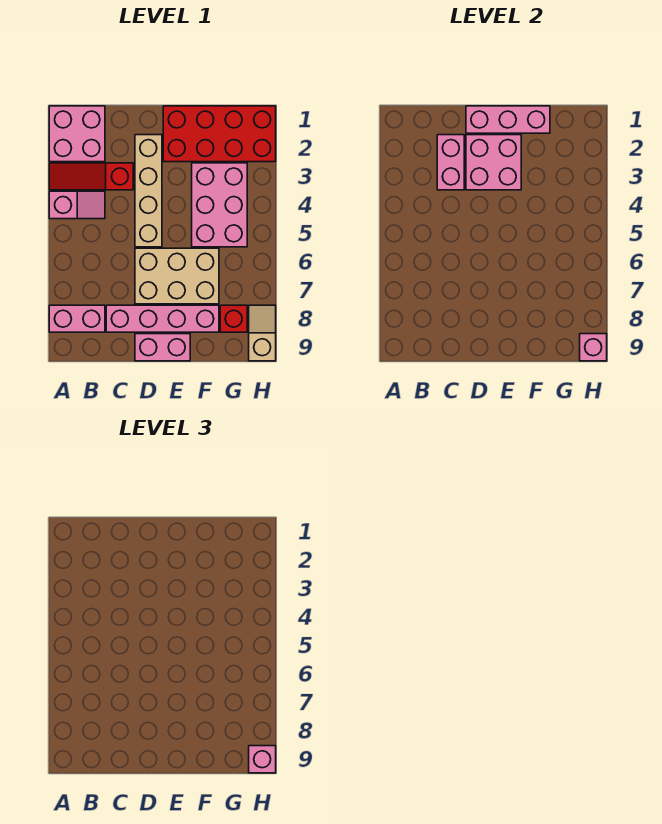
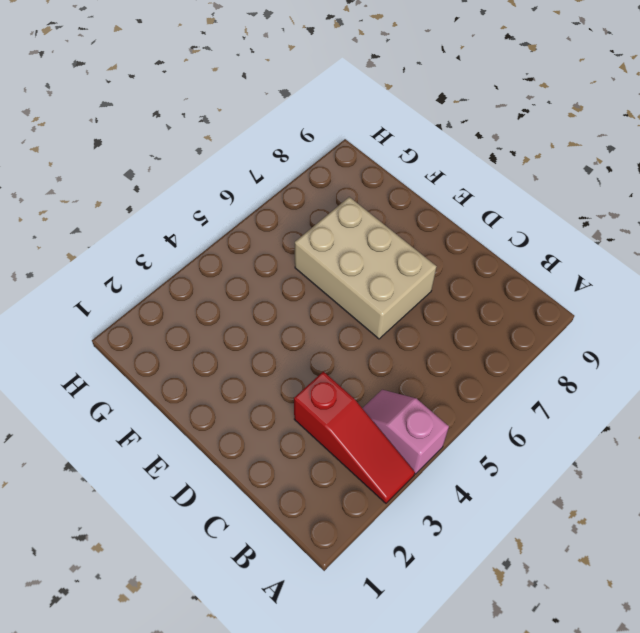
none -> pink 2x2 brick [49,106,105,162]
none -> pink 1x2 brick [49,305,105,332]
none -> pink 1x4 brick [106,305,219,332]

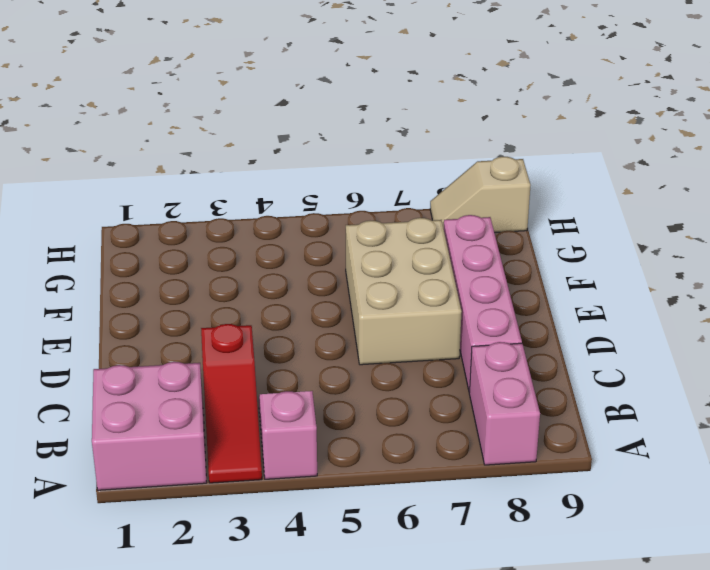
none -> tan 1x4 brick [135,135,162,247]
none -> pink 1x2 brick [135,334,190,361]
none -> red 2x4 brick [163,106,276,162]

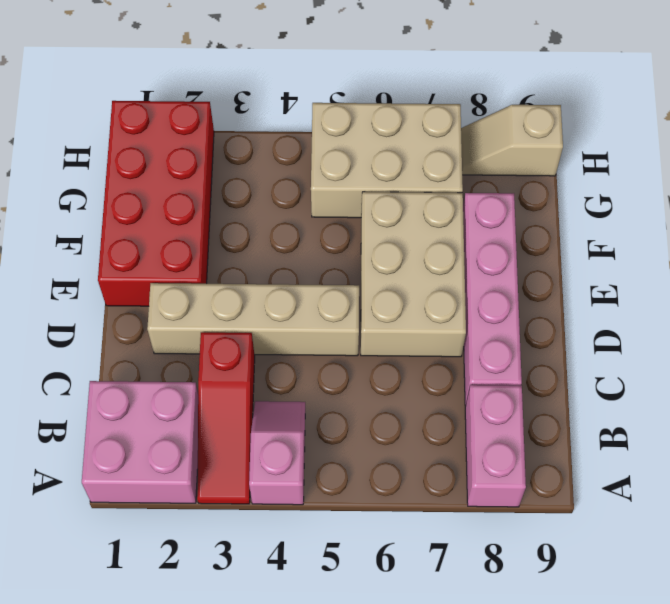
tan 2x3 brick [311,103,463,218] -> pink 2x3 brick [192,163,247,247]
none -> pink 1x2 brick [135,334,190,361]
none -> red 1x1 brick [220,305,247,332]
none -> pink 1x2 brick [437,135,464,190]

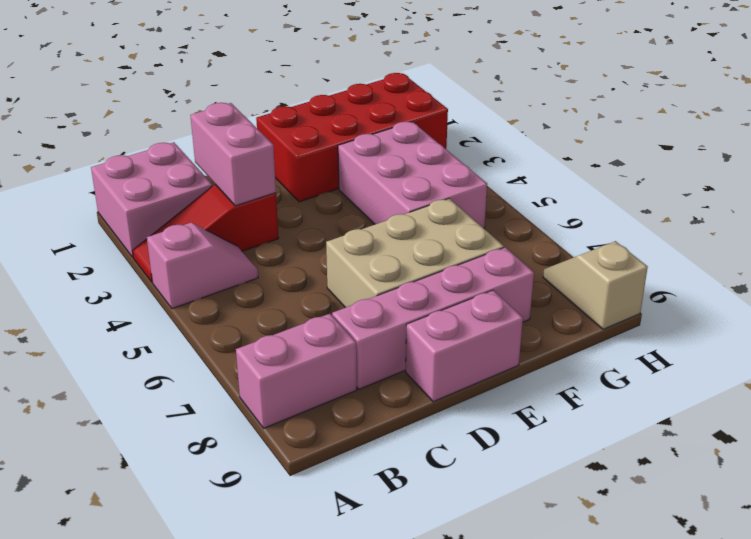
none -> tan 1x4 brick [135,135,162,247]
none -> red 1x1 brick [220,305,247,332]
none -> pink 1x3 brick [466,106,550,133]

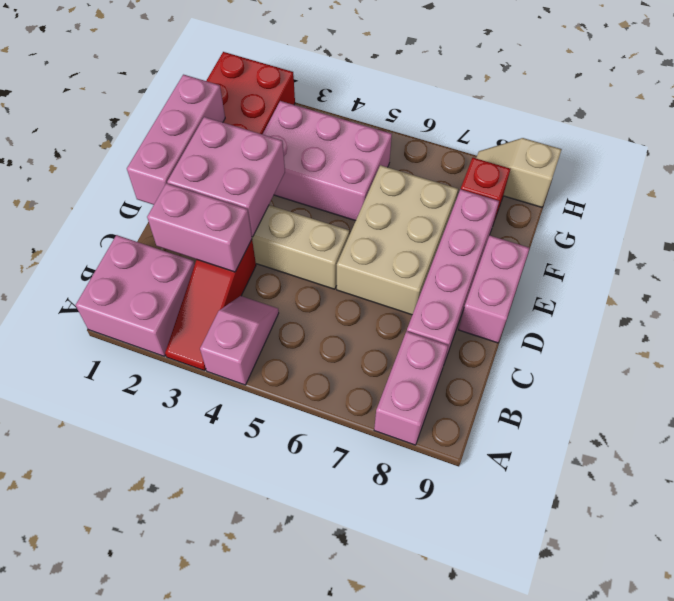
none -> pink 1x1 brick [580,334,607,361]
none -> pink 1x1 brick [249,746,276,773]

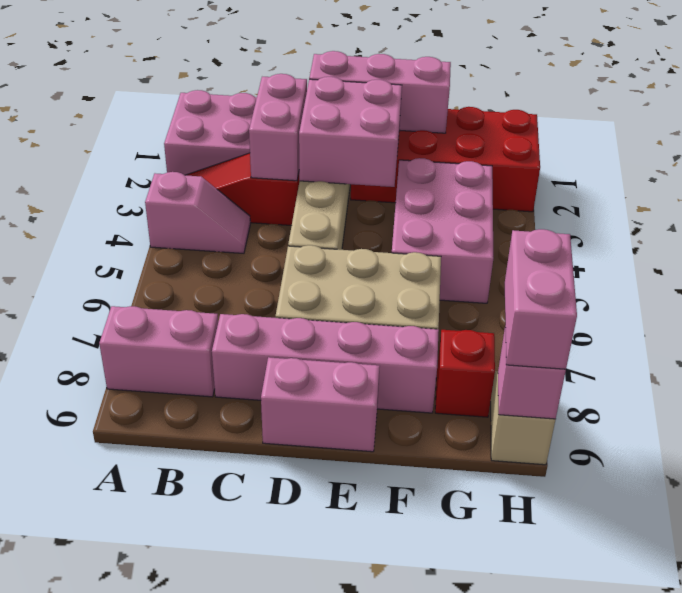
pink 1x2 brick [505,229,577,369] -> pink 1x1 brick [249,746,276,773]

